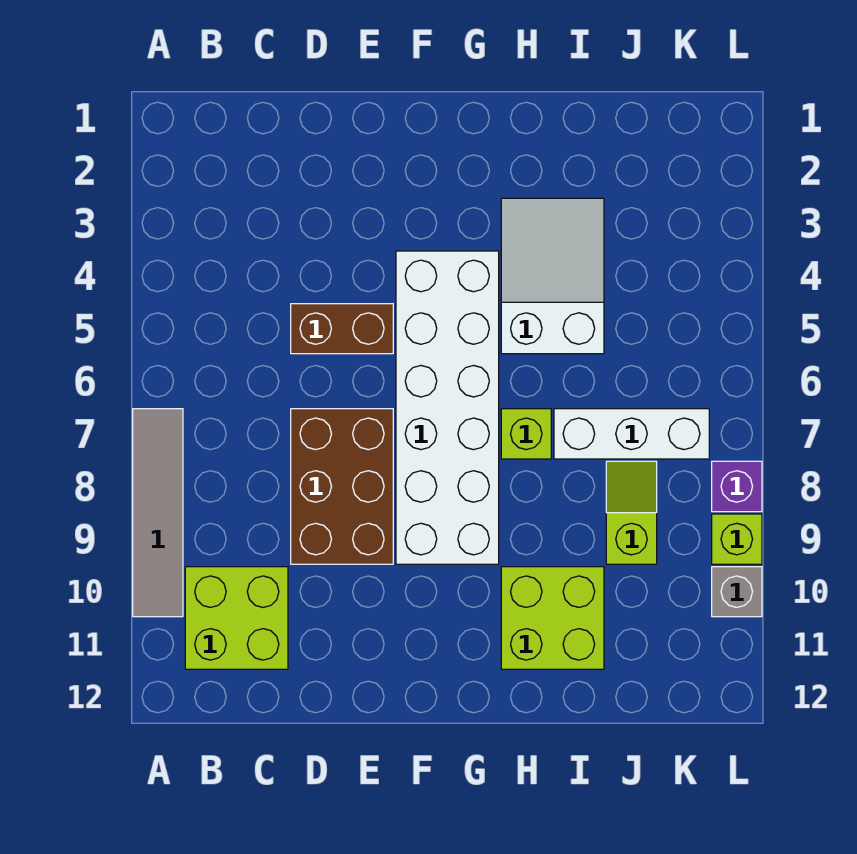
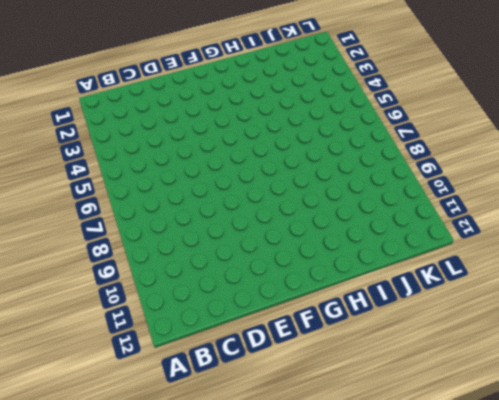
none -> grey 1x4 tile [133,409,183,617]
none -> lime 2x2 brick [185,567,288,669]
none -> brown 1x2 brick [291,304,393,354]

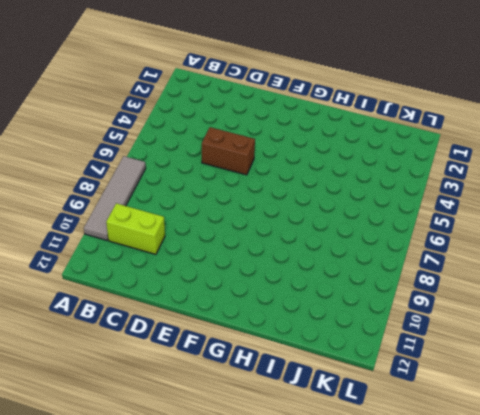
lime 1x2 brick [106,203,165,254] -> lime 2x2 brick [185,567,288,669]
none -> brown 2x3 brick [291,409,393,564]
none -> white 2x6 brick [396,251,499,564]
none -> white 2x3 slope [501,198,604,354]

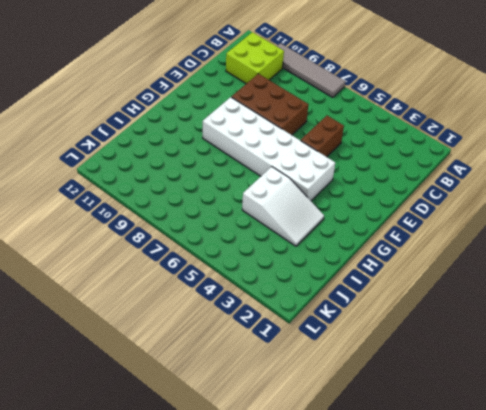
none -> lime 1x1 brick [501,409,551,459]
none -> lime 2x2 brick [501,567,604,669]
none -> white 1x3 brick [554,409,709,459]

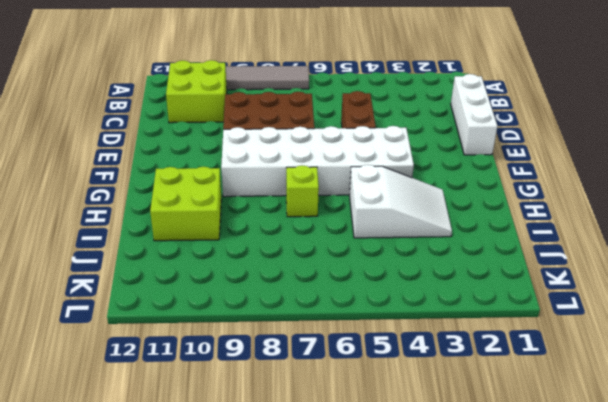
white 1x3 brick [451,74,497,155] -> white 1x3 brick moved to [554,409,709,459]
none -> lime 1x2 slope [606,461,657,564]
none -> purple 1x1 brick [712,461,762,512]
none -> lime 1x1 brick [712,514,762,564]

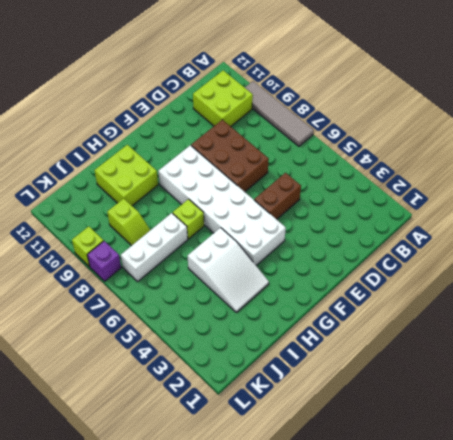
none -> grey 1x1 brick [712,567,762,617]

